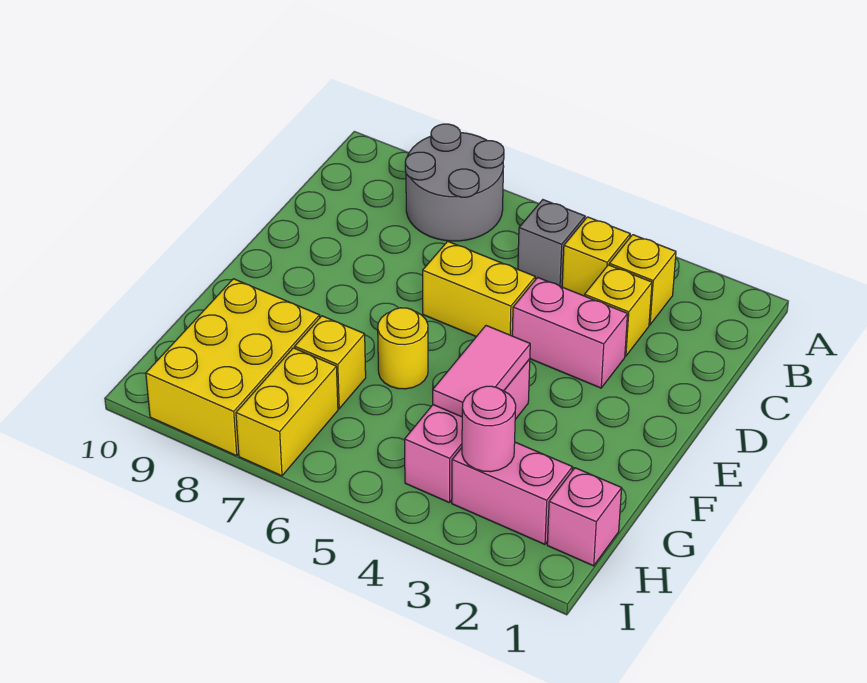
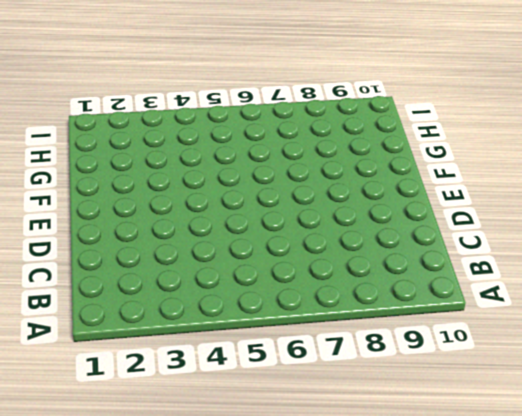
none -> grey 2x2 round brick [405,124,504,241]
none -> yellow 1x1 brick [609,235,676,325]
none -> yellow 1x1 brick [562,217,630,296]

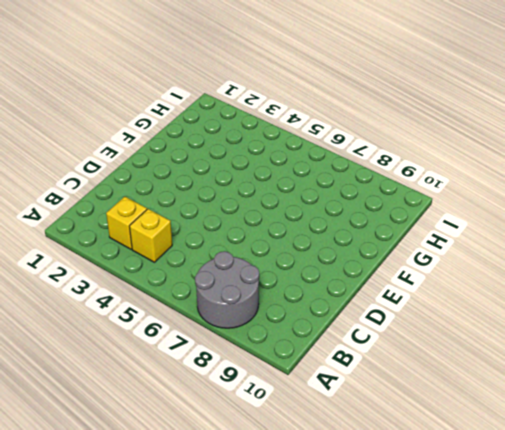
none -> grey 1x1 brick [518,200,585,287]
none -> yellow 1x1 brick [585,265,652,356]
none -> pink 1x2 brick [512,277,628,388]

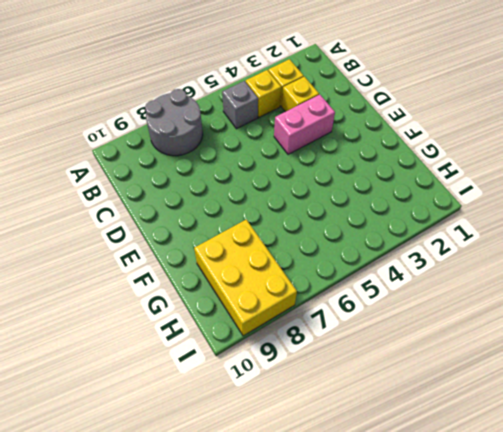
none -> yellow 1x2 brick [423,241,535,337]
none -> pink 1x3 brick [405,359,530,503]
none -> yellow 1x1 round brick [378,308,428,389]

